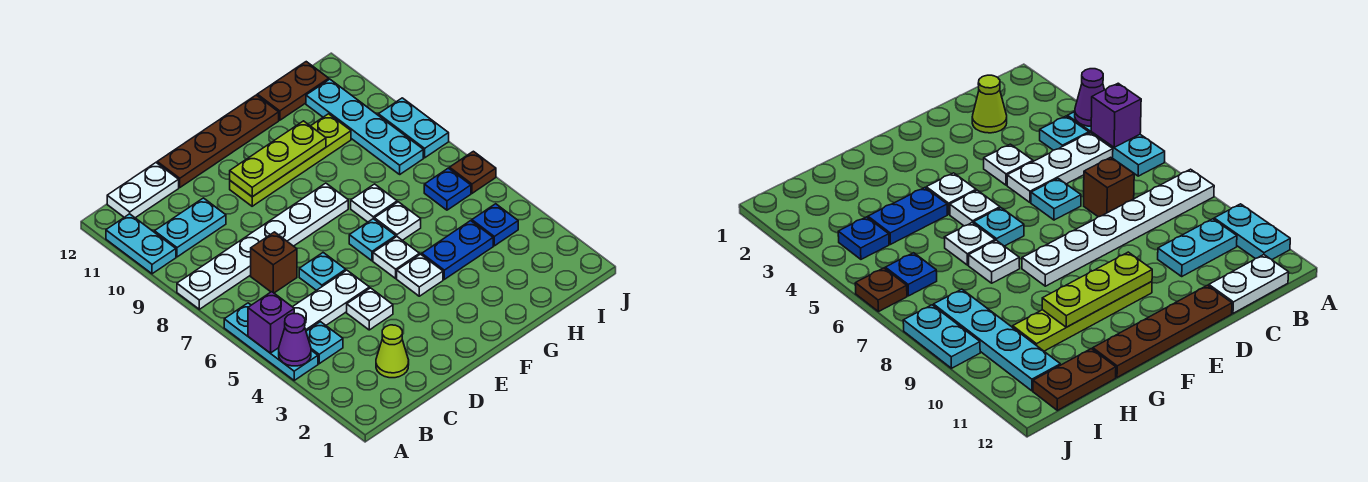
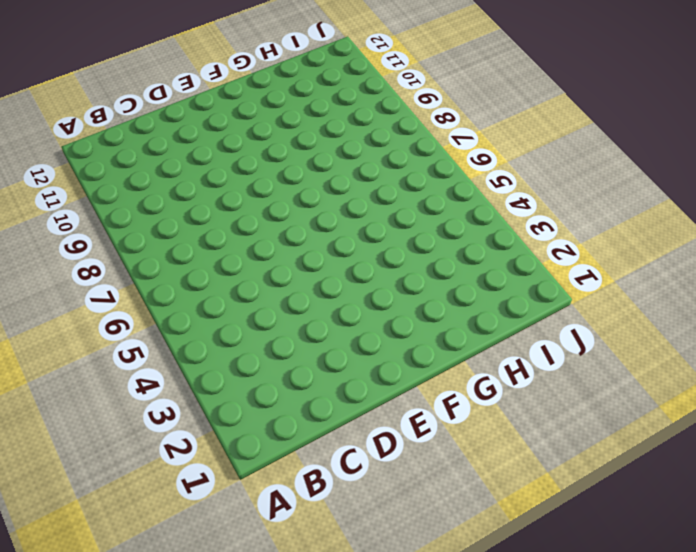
none -> cyan 1x3 plate [224,303,318,380]
none -> white 1x6 plate [177,183,348,309]
none -> cyan 1x2 plate [106,214,176,274]

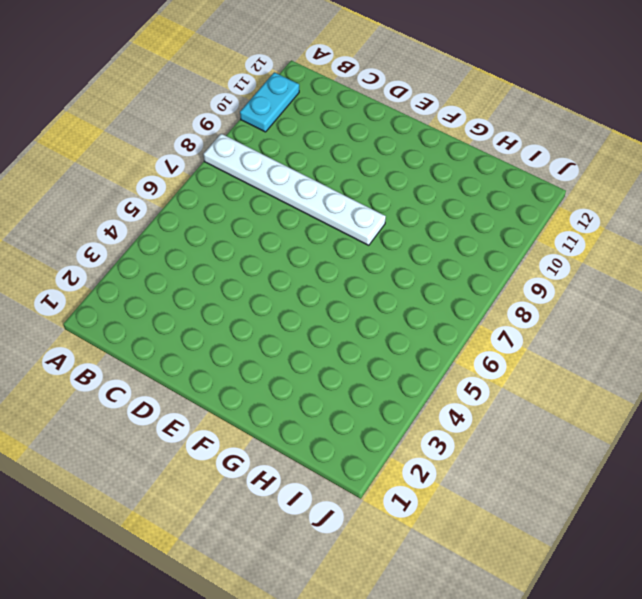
none -> cyan 1x3 plate [224,303,318,380]
none -> cyan 1x1 plate [306,322,343,364]
none -> white 1x3 plate [293,270,369,331]

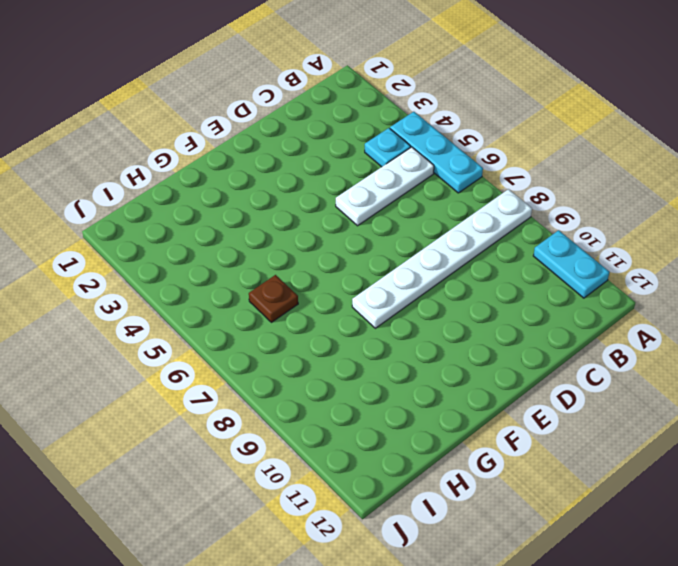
brown 1x1 plate [249,275,298,322] -> brown 1x1 plate moved to [450,151,496,193]
none -> cyan 1x2 plate [155,198,226,257]
none -> white 1x2 plate [107,163,179,218]
none -> lime 1x1 cone [376,325,409,378]

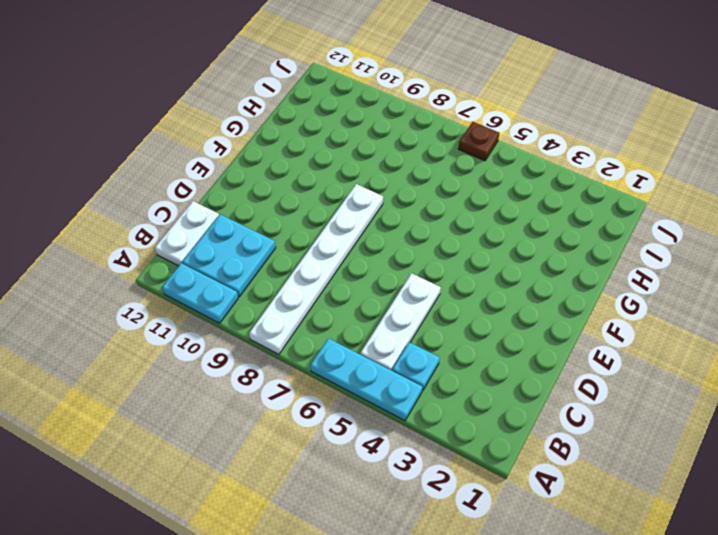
cyan 2x2 plate [182,214,276,297] -> cyan 1x2 plate [155,198,226,257]
none -> lime 1x1 cone [376,325,409,378]
none -> brown 1x1 brick [251,232,297,293]
none -> white 1x1 plate [347,288,393,330]

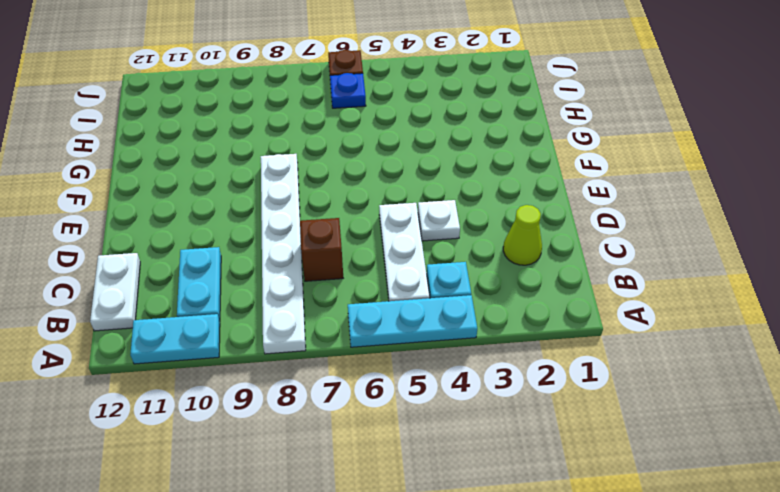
none -> cyan 1x1 plate [299,253,346,290]
none -> brown 1x4 plate [157,95,279,187]
none -> lime 1x4 plate [230,114,351,206]

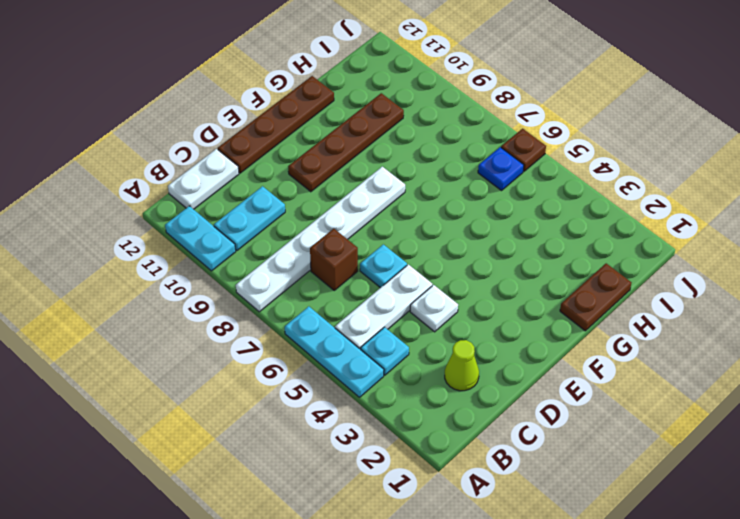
brown 1x4 plate [288,93,404,192] -> lime 1x4 plate [230,114,351,206]
brown 1x2 plate [560,263,632,331] -> brown 1x2 plate moved to [257,62,329,120]
none -> white 1x1 plate [397,254,443,296]
none -> white 1x1 plate [373,237,419,278]
none -> cyan 1x1 plate [349,219,396,261]

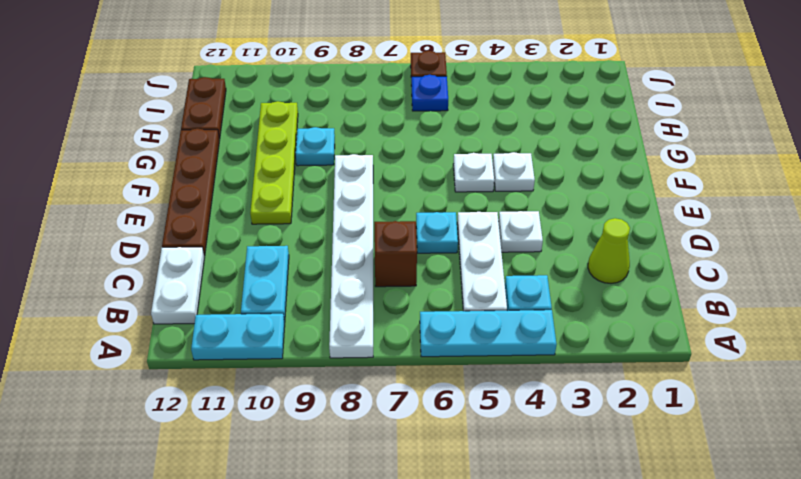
cyan 1x1 plate [296,127,335,166] -> cyan 1x1 plate moved to [349,219,396,261]
none -> blue 1x2 plate [422,221,493,279]
none -> white 1x1 plate [374,202,421,240]
none -> white 1x1 plate [351,184,397,222]

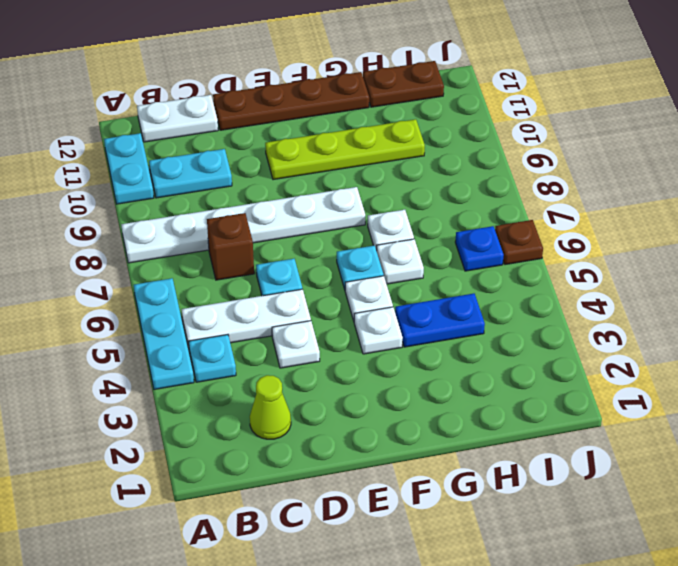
none -> blue 1x1 plate [472,204,518,246]
none -> cyan 1x4 plate [306,79,423,174]
none -> cyan 1x2 plate [378,98,449,158]

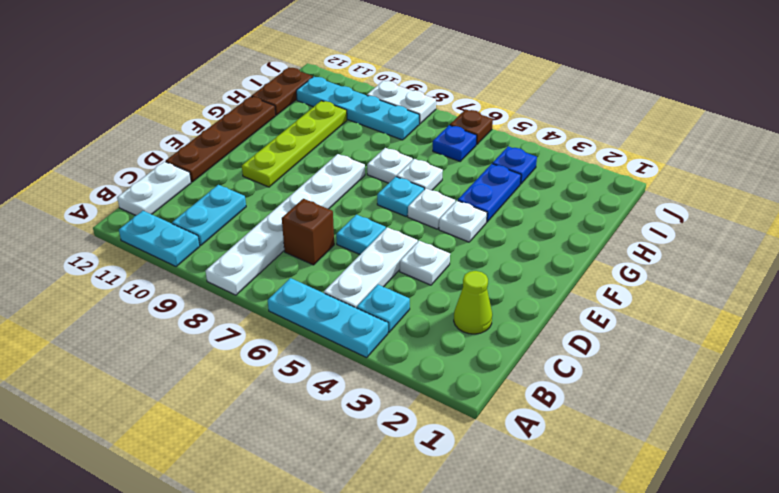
white 1x2 plate [367,81,436,124] -> cyan 1x2 plate [378,98,449,158]
none -> purple 1x1 cone [279,314,311,366]
none -> purple 1x1 brick [248,292,294,353]
none -> lime 1x3 plate [230,121,326,197]

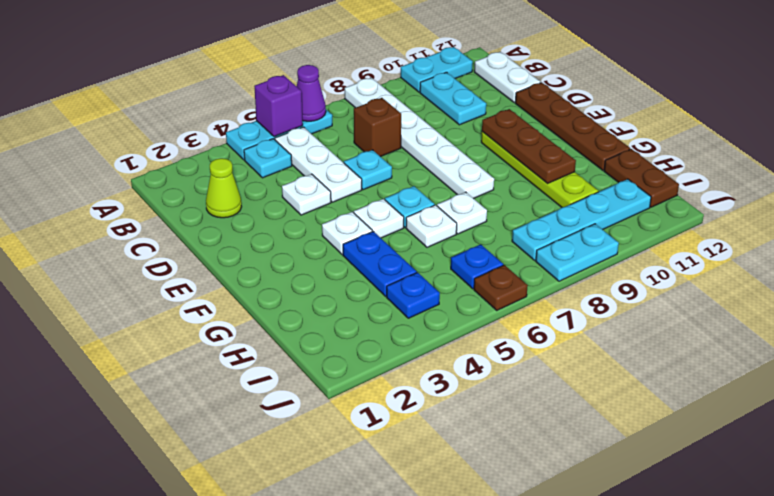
purple 1x1 cone [297,65,326,121] -> purple 1x1 cone moved to [279,314,311,366]
brown 1x3 plate [482,109,576,184] -> lime 1x3 plate [230,121,326,197]

